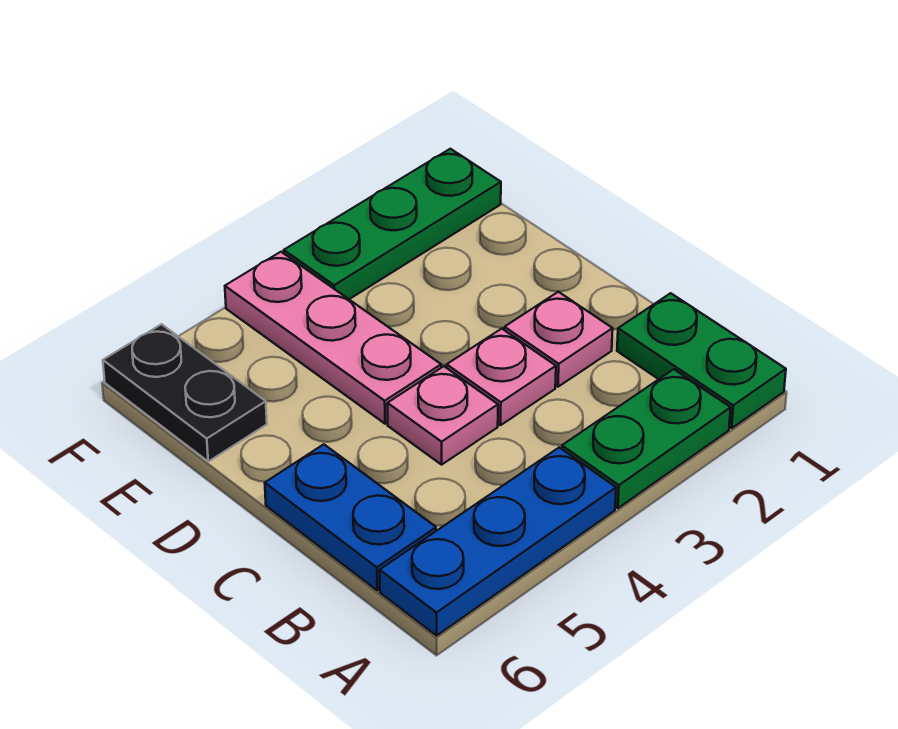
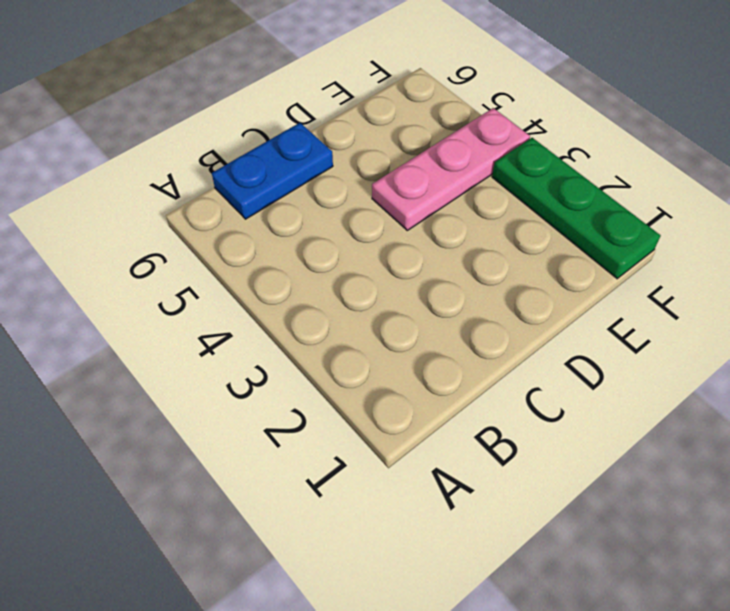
none -> green 1x2 plate [617,293,786,428]
none -> green 1x2 plate [562,369,731,508]

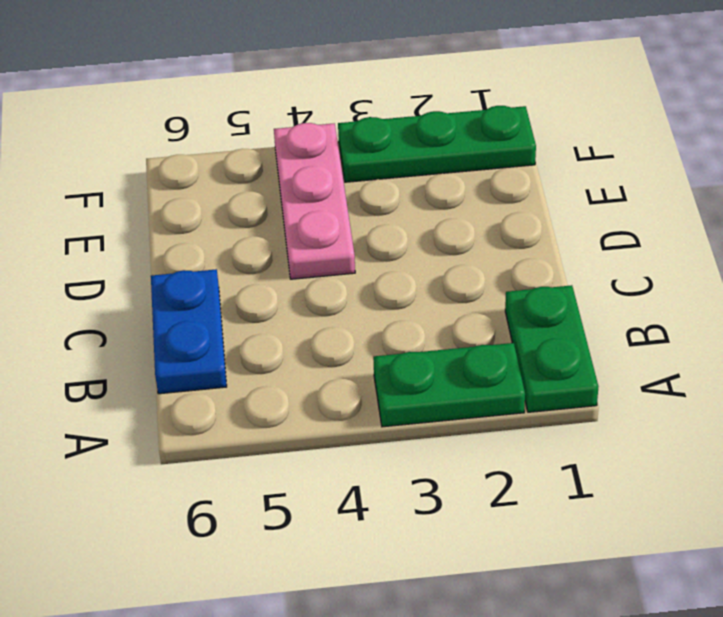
none -> blue 1x3 plate [380,447,616,636]
none -> pink 1x1 plate [504,292,613,387]

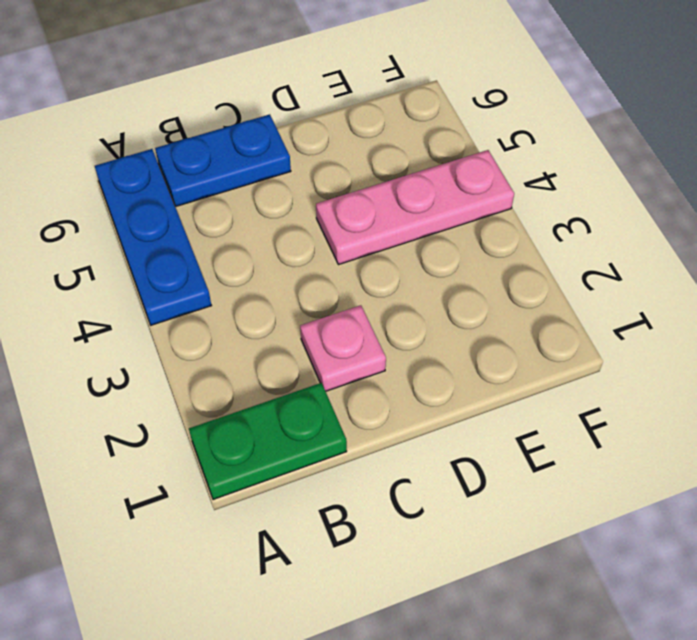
none -> green 1x2 plate [562,369,731,508]
none -> pink 1x1 plate [447,329,556,425]

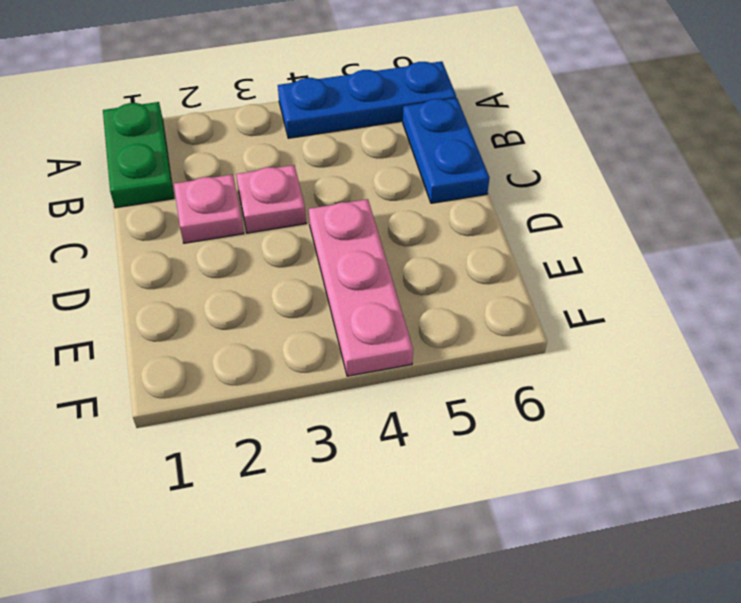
none -> green 1x2 plate [562,369,731,508]
none -> pink 1x1 plate [387,366,498,465]

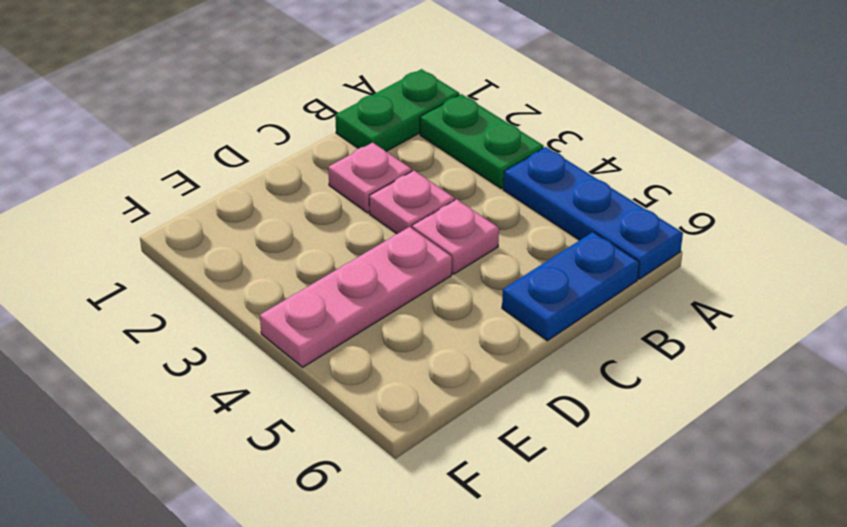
none -> black 1x2 plate [103,324,267,461]
none -> green 1x3 plate [284,149,501,299]

